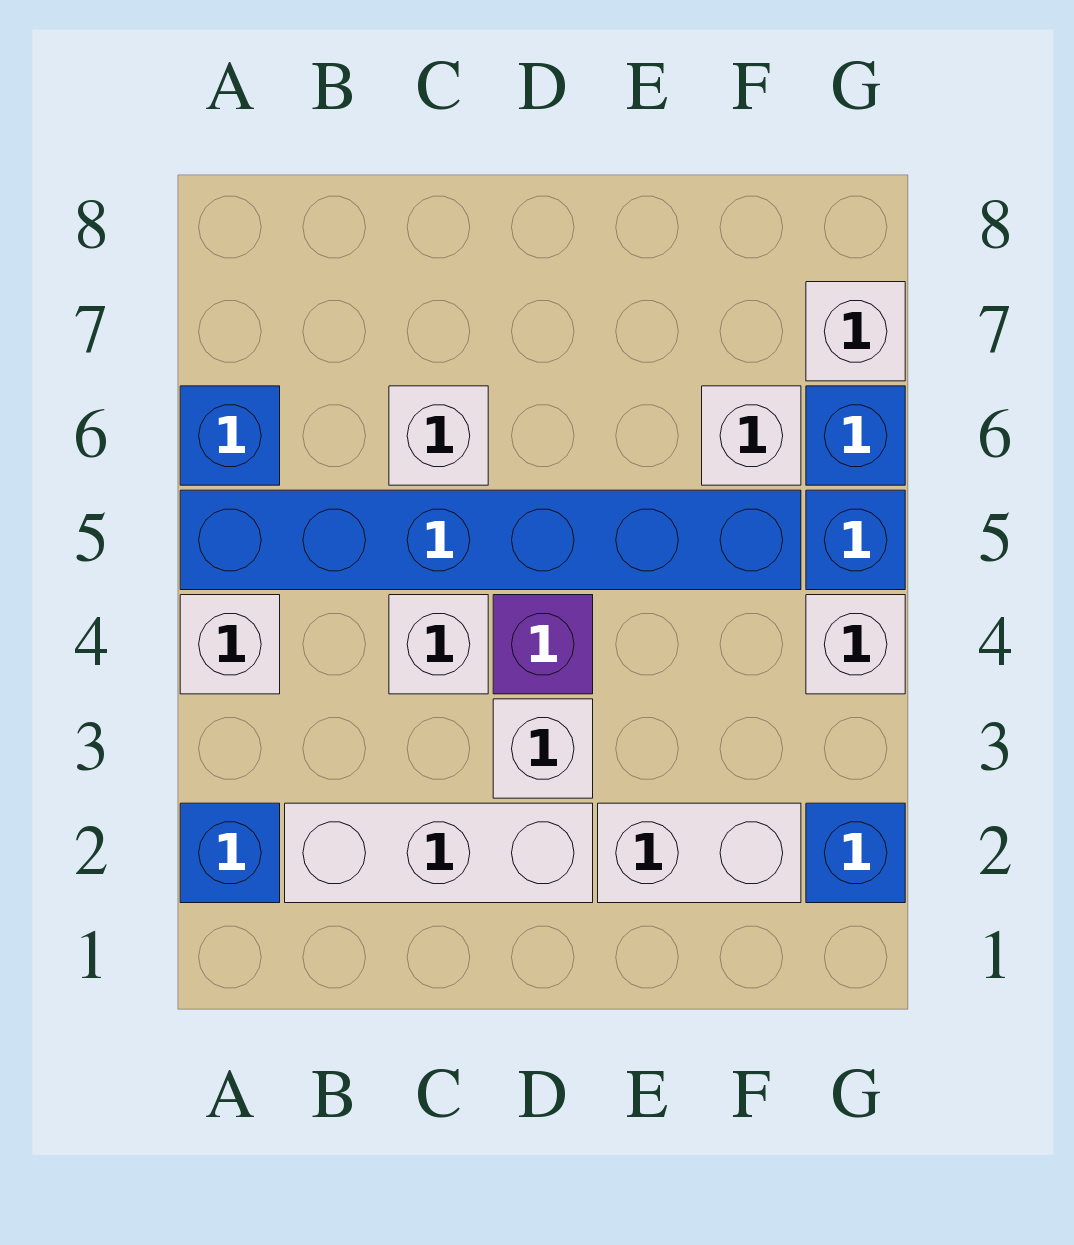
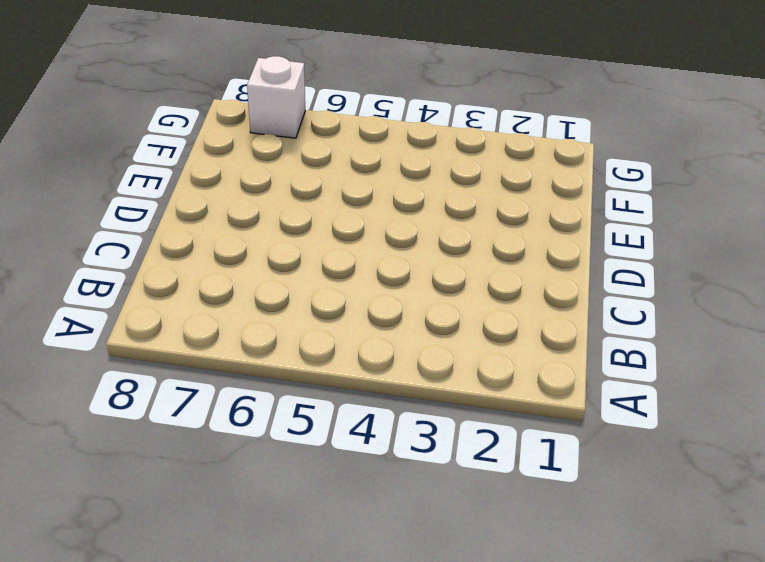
none -> blue 1x1 brick [180,803,280,903]
none -> white 1x1 brick [180,595,280,694]
none -> blue 1x6 brick [180,490,801,590]

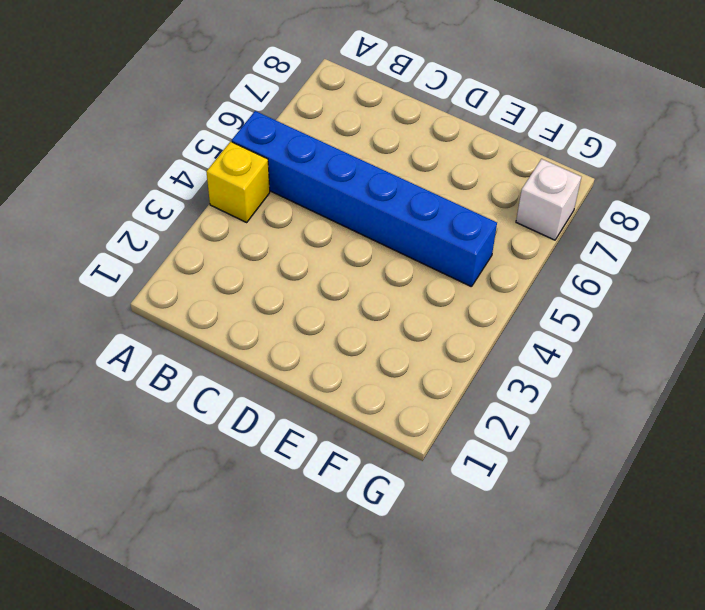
yellow 1x1 brick [206,142,270,222] -> white 1x1 brick [180,595,280,694]
none -> blue 1x1 brick [180,803,280,903]
none -> blue 1x1 brick [180,386,280,485]
none -> white 1x3 brick [285,803,593,903]

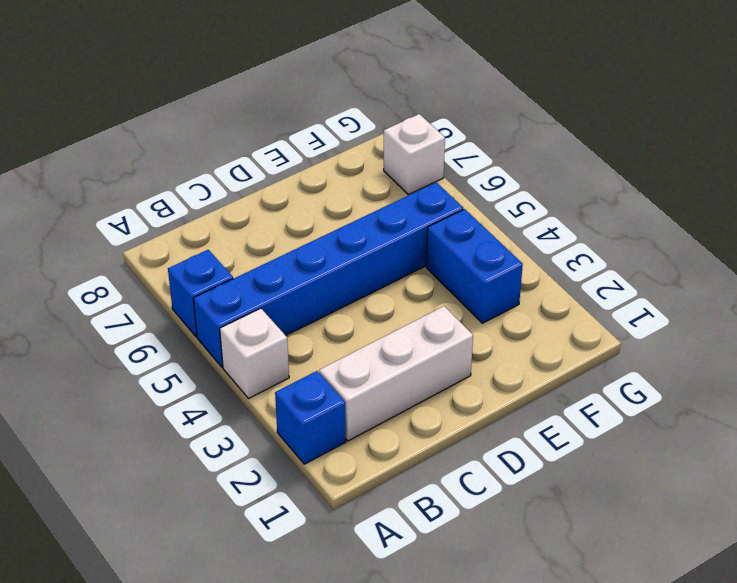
blue 1x2 brick [426,209,523,323] -> none
none -> white 1x1 brick [389,595,488,694]
none -> white 1x1 brick [389,386,488,485]
none -> white 1x1 brick [493,699,593,798]

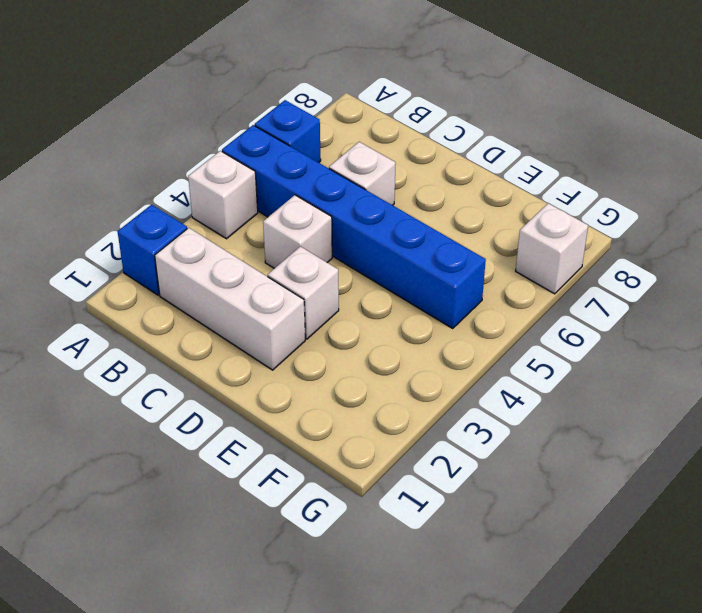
none -> purple 1x1 brick [493,595,593,694]
none -> white 1x2 brick [598,803,801,903]
none -> white 1x1 brick [702,386,801,485]

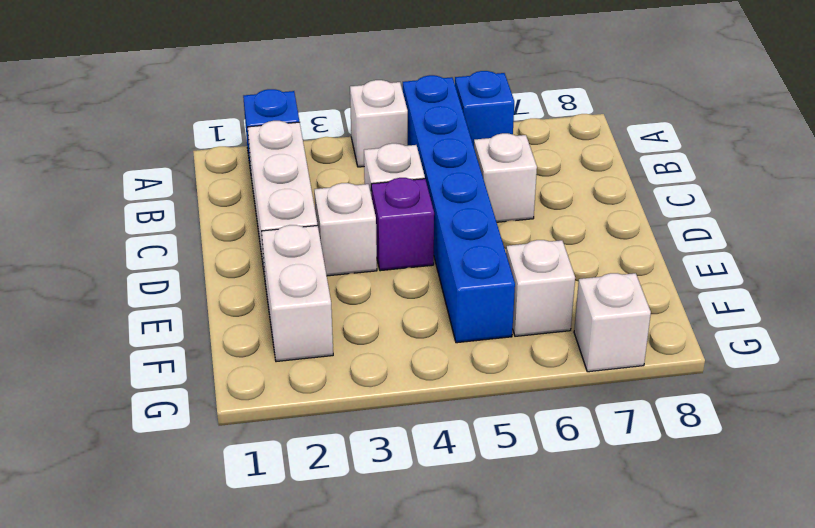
none -> blue 1x1 brick [806,803,905,903]
none -> white 1x1 brick [806,595,905,694]
none -> blue 1x1 brick [806,490,905,590]

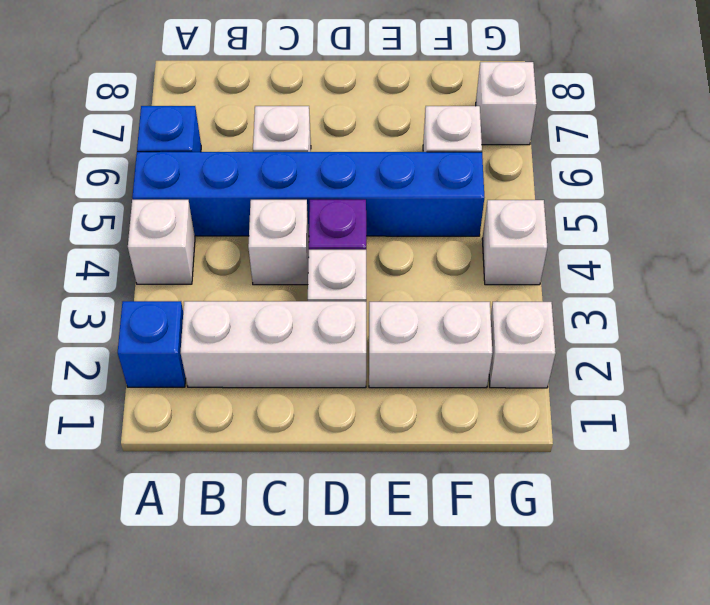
white 1x1 brick [489,302,556,388] -> blue 1x1 brick [806,803,905,903]
none -> blue 1x1 brick [806,490,905,590]
none -> blue 1x1 brick [806,386,905,485]

